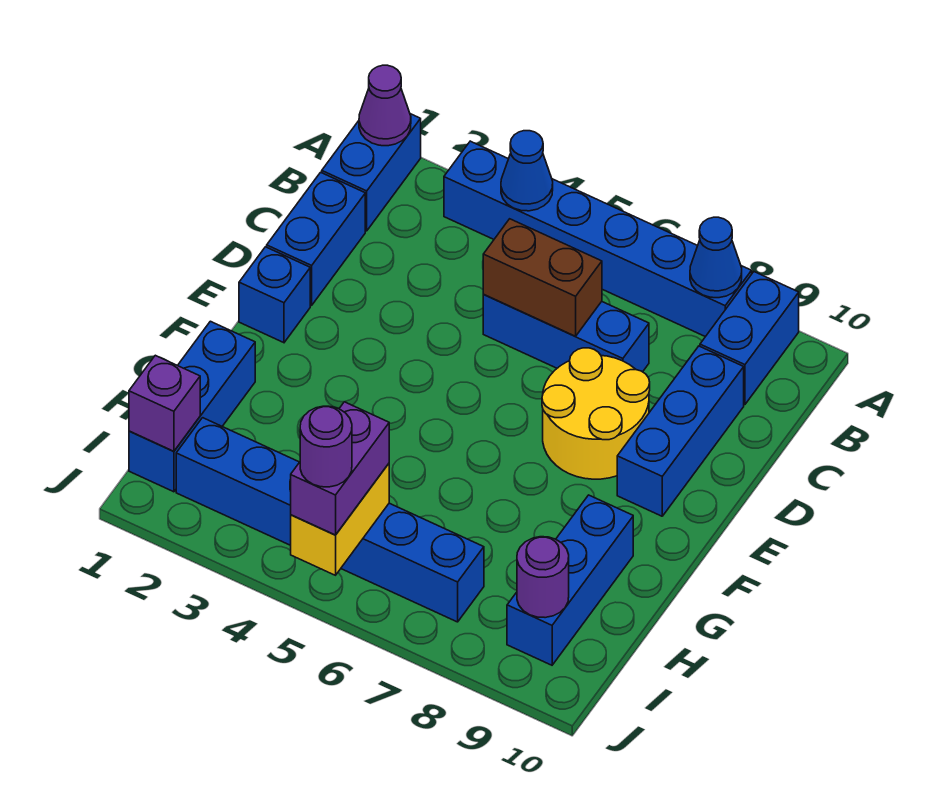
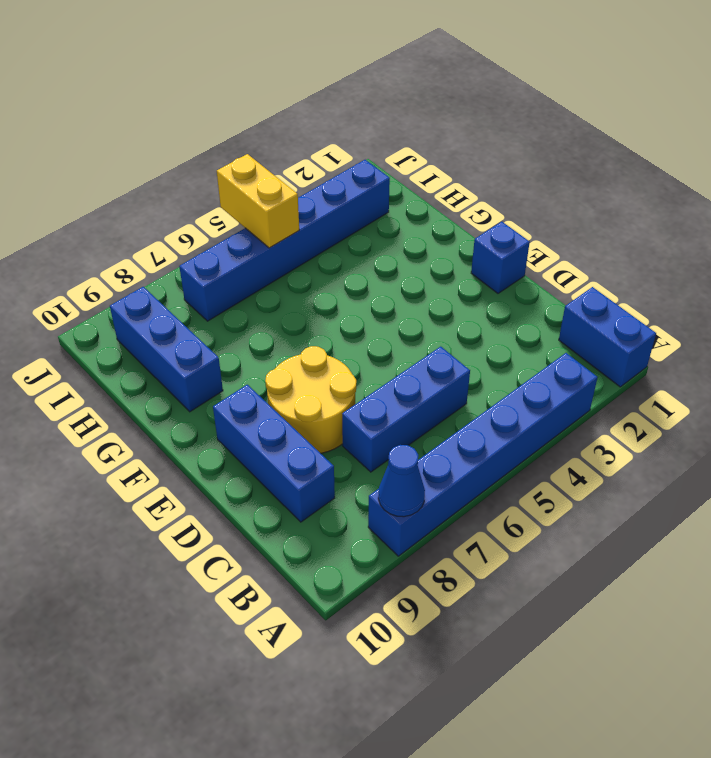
none -> blue 1x2 brick [700,272,799,405]
none -> blue 1x2 brick [267,172,365,305]
none -> blue 1x3 brick [129,321,255,492]

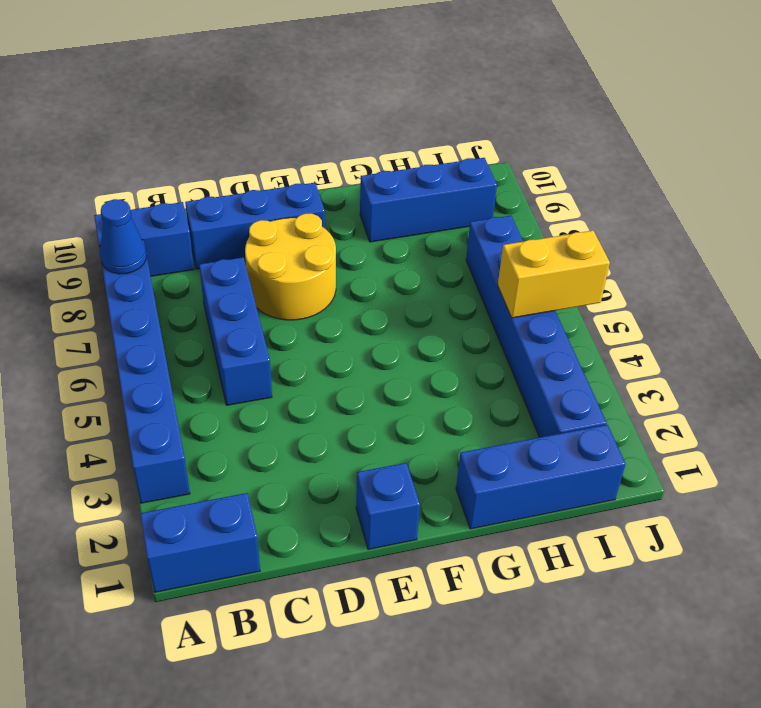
none -> blue 1x2 brick [267,172,365,305]
none -> purple 1x1 cone [359,65,411,146]
none -> blue 1x1 cone [501,131,553,211]

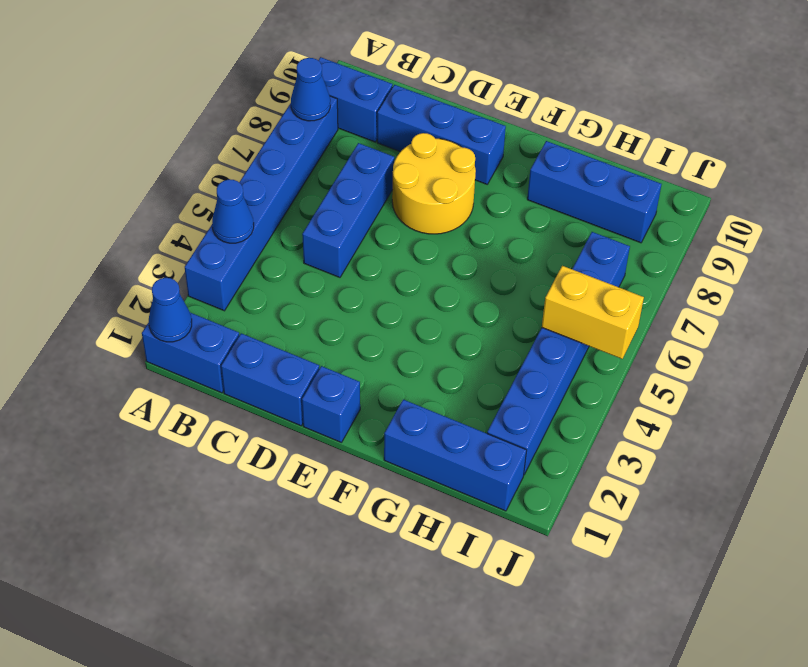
blue 1x1 cone [149,278,192,342] -> purple 1x1 cone [359,65,411,146]
none -> brown 1x2 brick [483,219,602,336]
none -> purple 1x1 brick [129,355,200,451]
none -> purple 1x1 round brick [517,537,569,618]

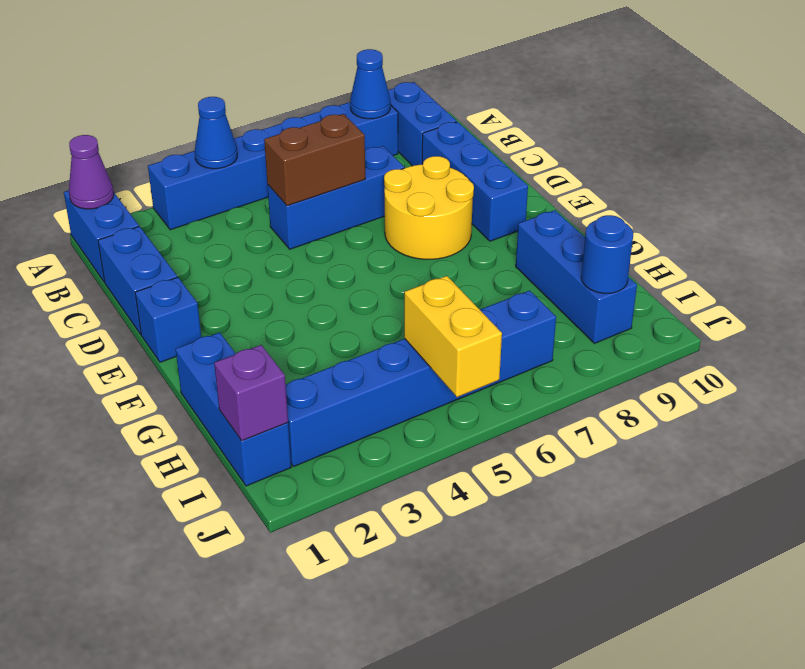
blue 1x1 round brick [581,215,633,294] -> purple 1x1 round brick [517,537,569,618]
none -> purple 1x2 brick [291,402,389,535]
none -> purple 1x1 round brick [300,406,352,487]

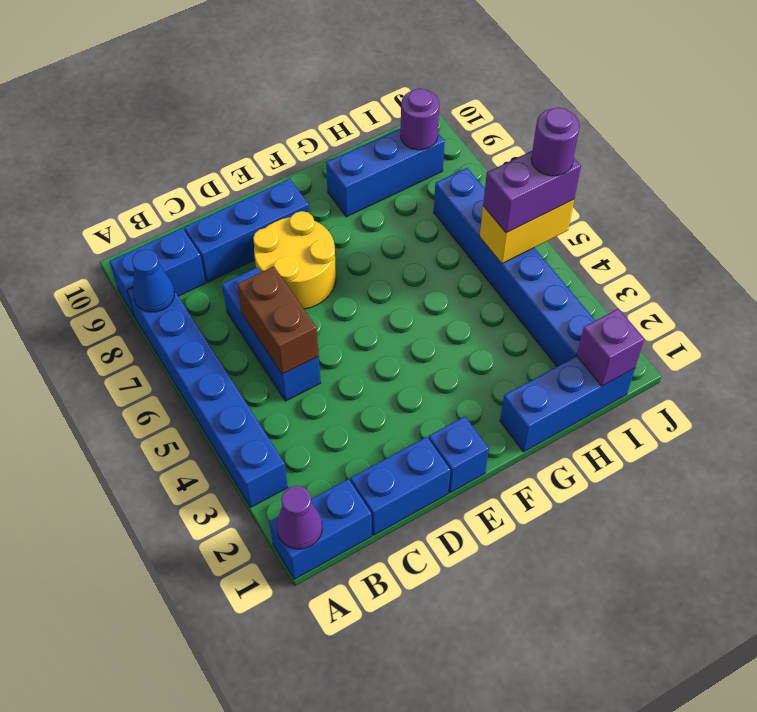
none -> blue 1x1 cone [501,131,553,211]

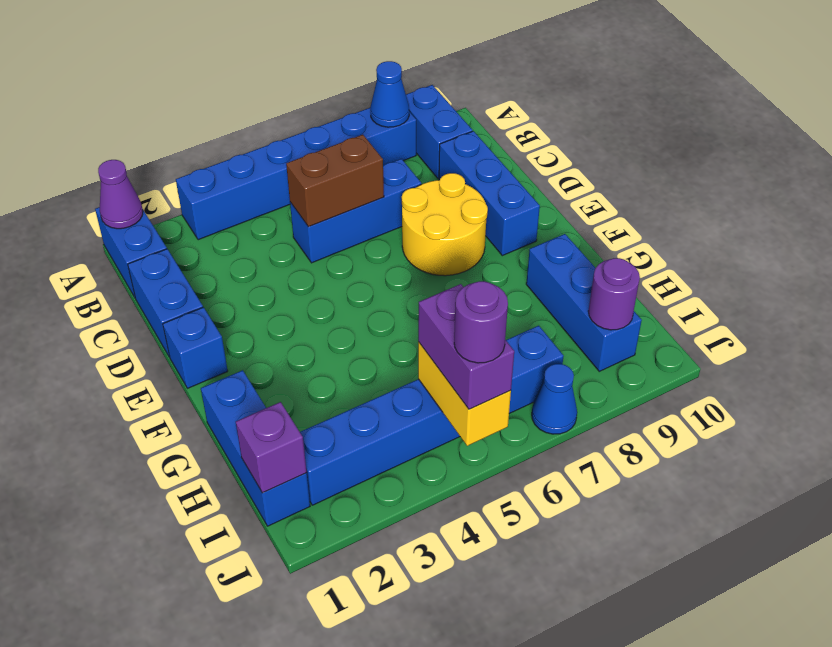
blue 1x1 cone [532,364,577,434] -> blue 1x1 cone moved to [501,131,553,211]

